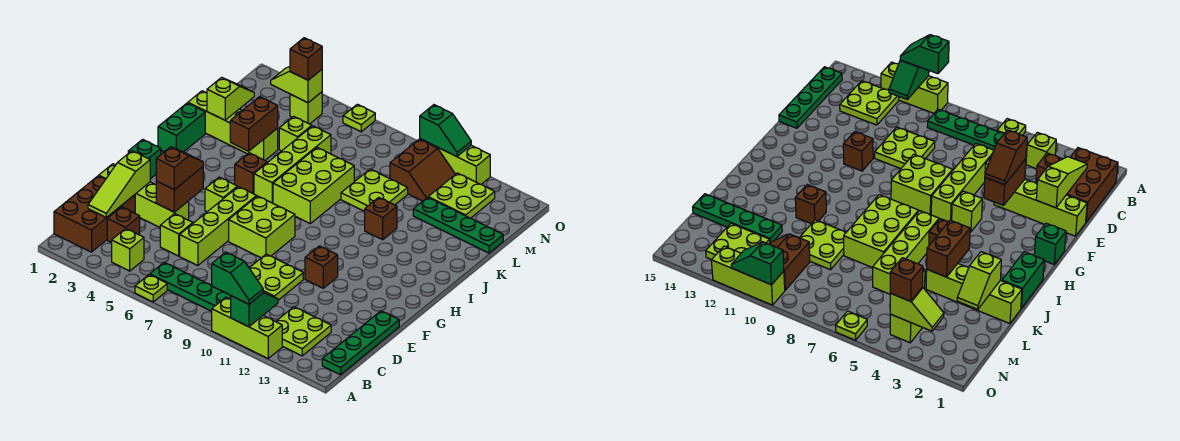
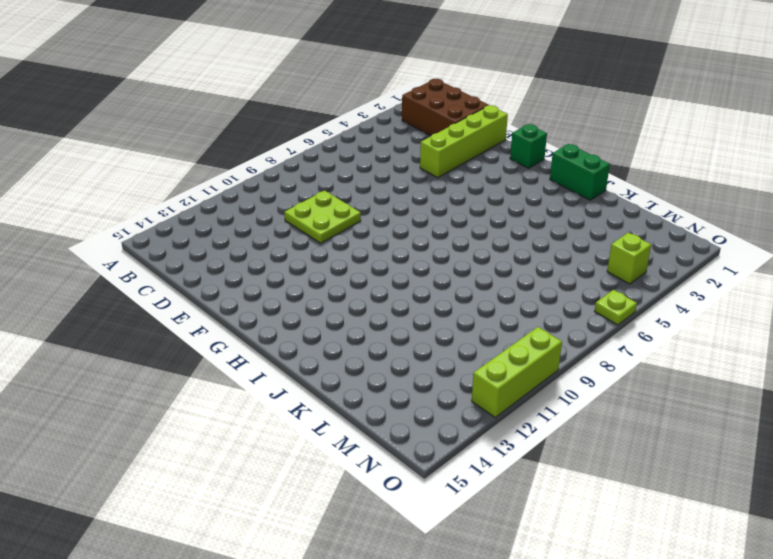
none -> lime 1x1 plate [135,275,167,302]
none -> lime 1x3 brick [212,297,282,358]
none -> lime 1x1 brick [112,229,144,271]
none -> green 1x4 plate [150,262,231,311]

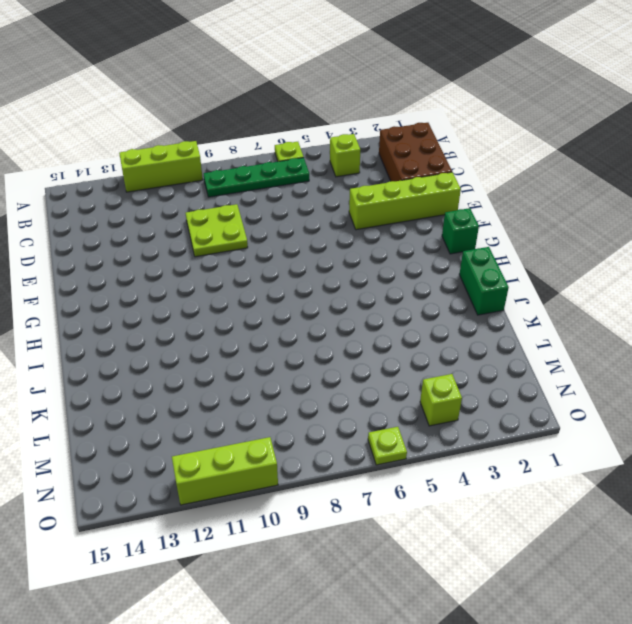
none -> lime 2x2 plate [276,307,331,356]
none -> green 1x4 plate [322,311,399,375]
none -> brown 1x1 brick [107,207,140,243]
none -> lime 1x1 brick [160,214,193,256]

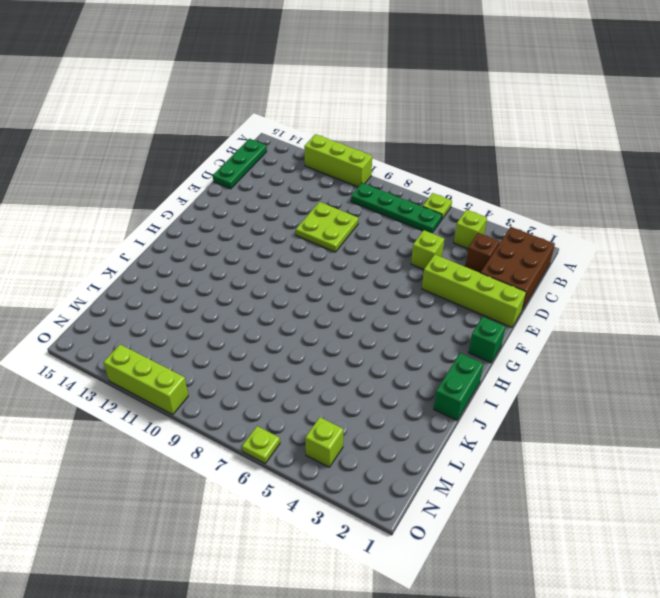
green 1x3 plate [213,139,267,189] -> green 1x4 plate [322,311,399,375]
none -> lime 2x2 plate [276,307,331,356]
none -> lime 1x4 brick [180,187,257,266]
none -> lime 2x2 brick [229,196,295,258]
none -> brown 1x1 brick [305,246,338,288]

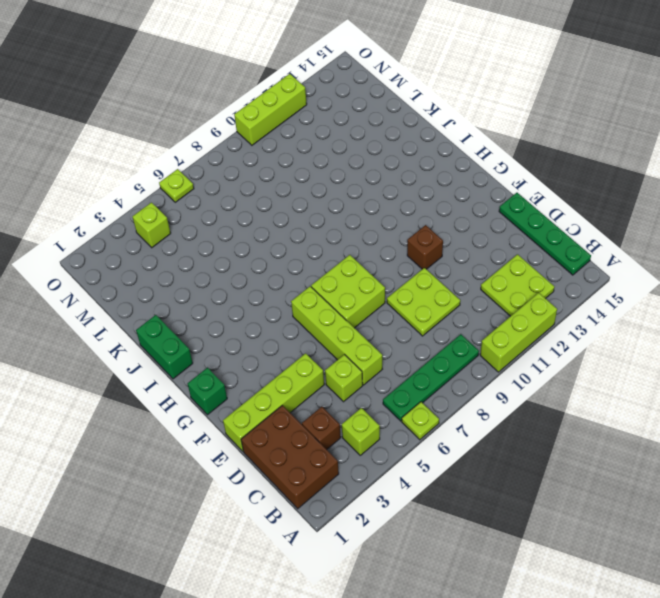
none -> lime 1x1 brick [205,177,237,212]
none -> brown 1x1 brick [235,153,267,194]
none -> lime 1x4 brick [254,126,331,203]
none -> lime 2x3 brick [273,148,354,224]

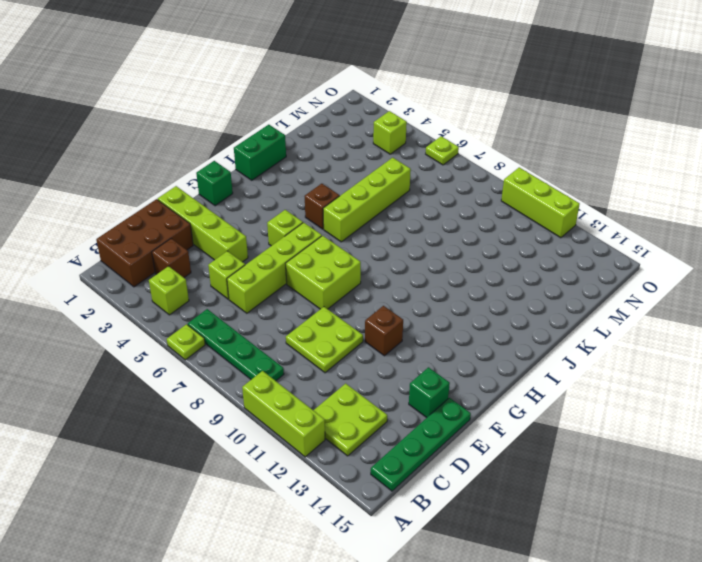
green 1x1 brick [409,367,450,418] -> none
none -> lime 2x3 brick [273,148,354,224]
none -> brown 1x1 brick [365,197,397,240]
none -> lime 1x4 brick [188,91,278,160]
none -> lime 2x2 plate [341,169,408,211]

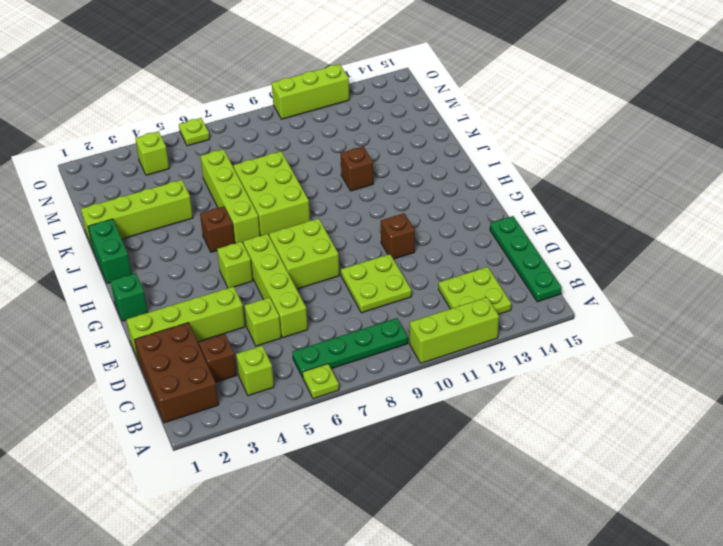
none -> lime 2x2 plate [341,169,408,211]
none -> lime 1x1 brick [279,116,312,151]
none -> green 1x4 plate [413,197,503,253]
none -> brown 2x2 slope [390,139,455,201]

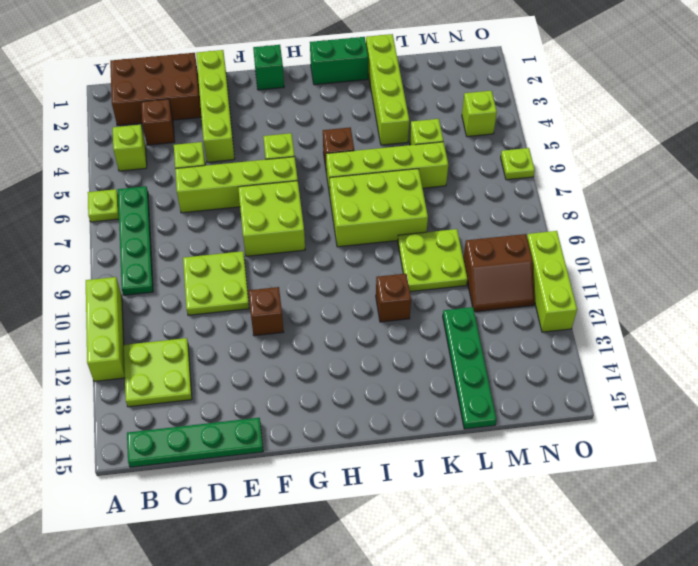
none -> lime 2x2 plate [428,173,495,218]
none -> green 1x2 slope [231,292,278,327]
none -> lime 1x3 slope [88,151,150,218]
none -> brown 1x2 brick [156,167,203,212]

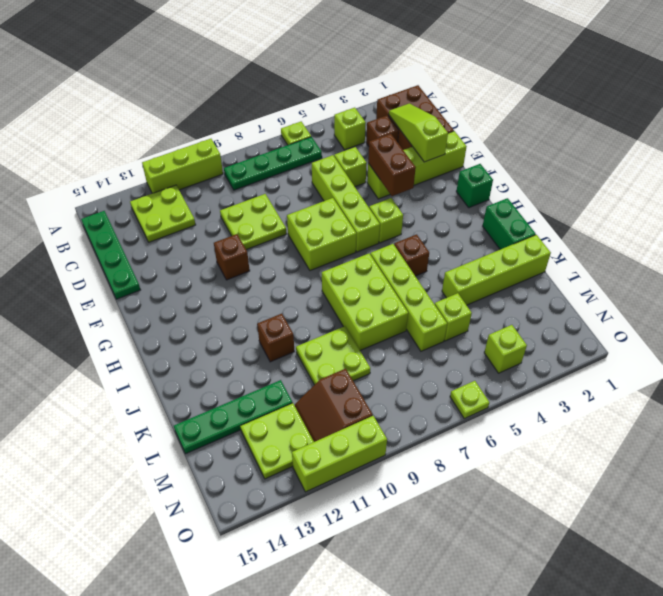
none -> green 1x2 slope [231,292,278,327]
none -> brown 1x2 brick [230,97,278,151]
none -> lime 1x2 slope [207,77,254,120]
none -> lime 1x2 slope [271,67,322,103]

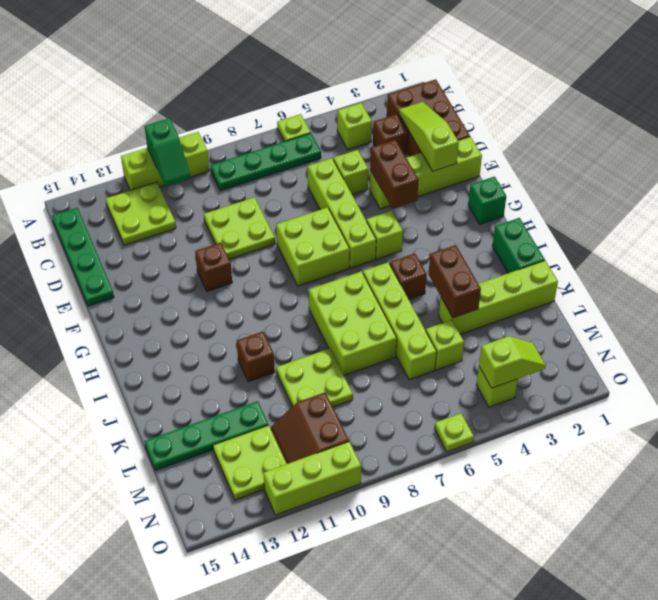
none -> lime 1x2 slope [207,77,254,120]
none -> green 1x2 slope [420,105,471,157]
none -> green 1x2 slope [212,252,263,304]
none -> brown 1x2 slope [156,147,203,190]

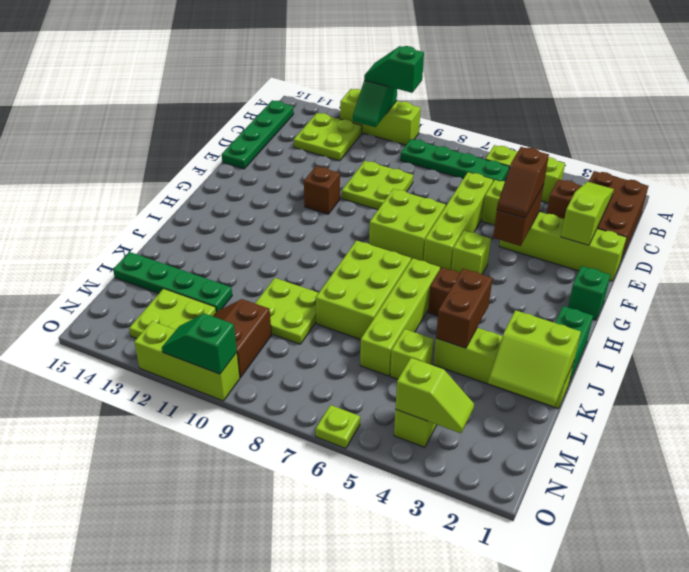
lime 2x2 slope [488,310,581,406] -> lime 1x2 slope [207,77,254,120]
none -> brown 1x1 brick [365,197,397,240]
none -> brown 1x1 brick [290,38,322,80]

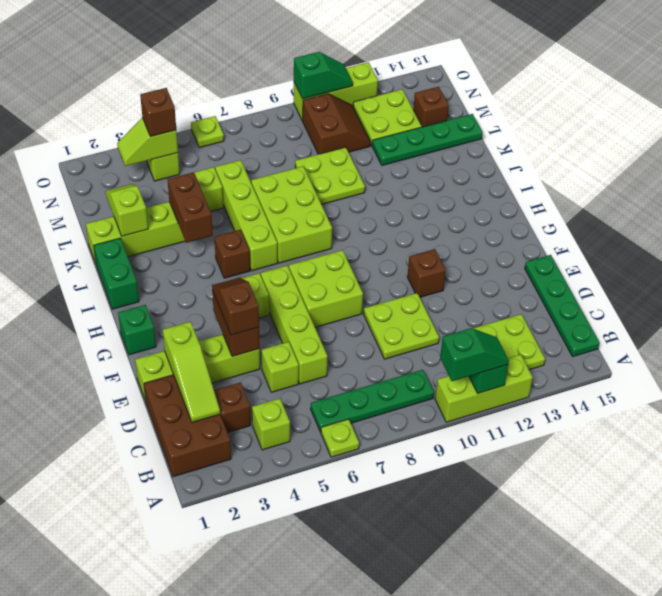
brown 1x1 brick [413,87,449,127] -> brown 1x1 brick moved to [365,197,397,240]

